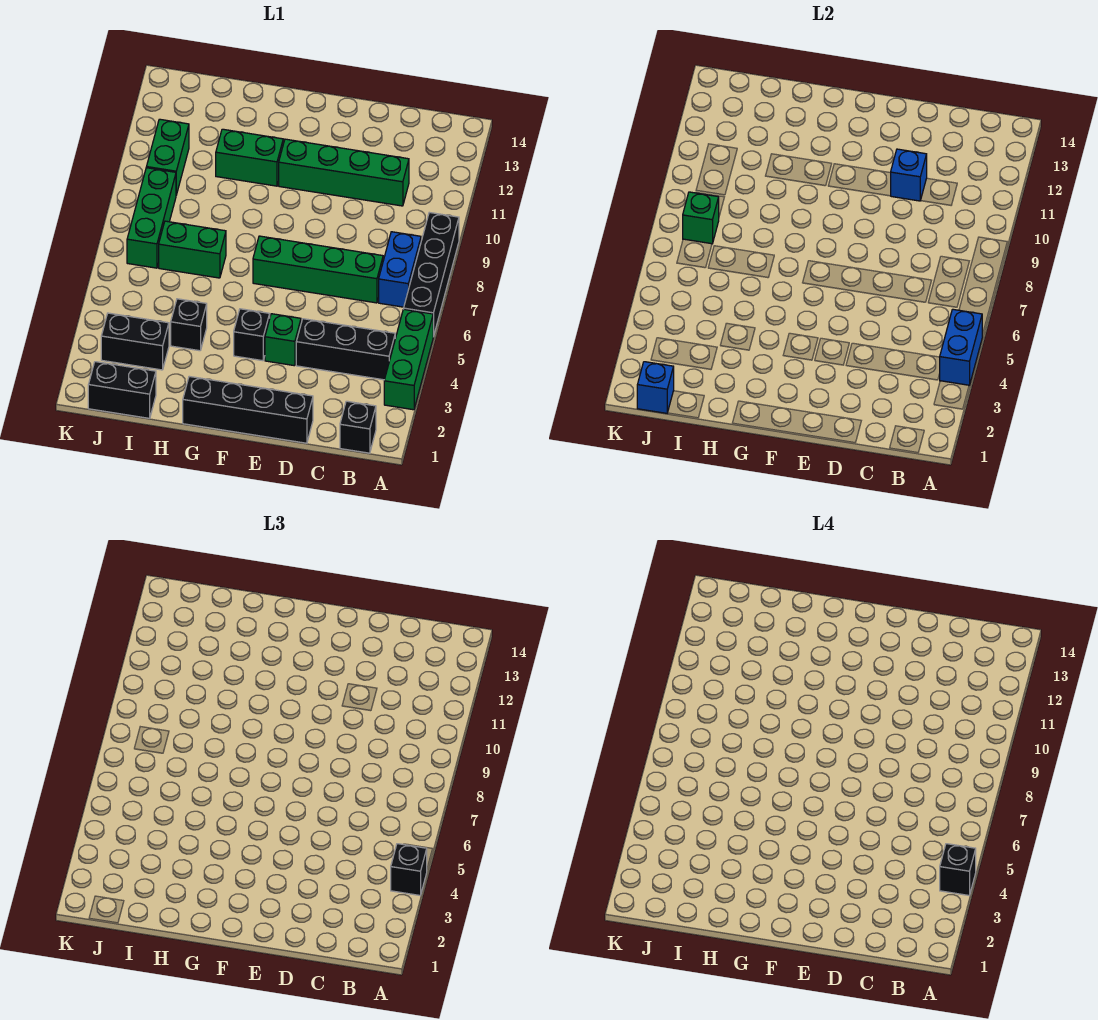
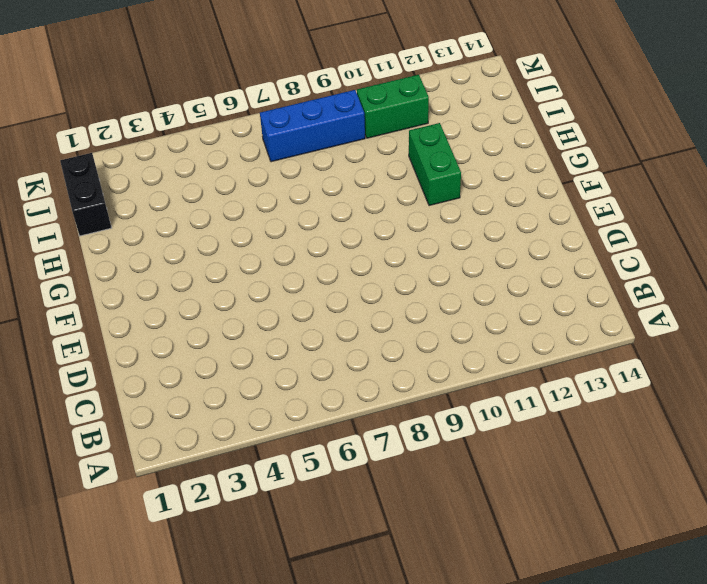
blue 1x3 brick [260,90,365,162] -> green 1x3 brick [127,168,176,268]
none -> green 1x3 brick [384,309,433,410]
none -> black 1x4 brick [404,212,459,337]
none -> black 1x1 brick [340,401,376,453]

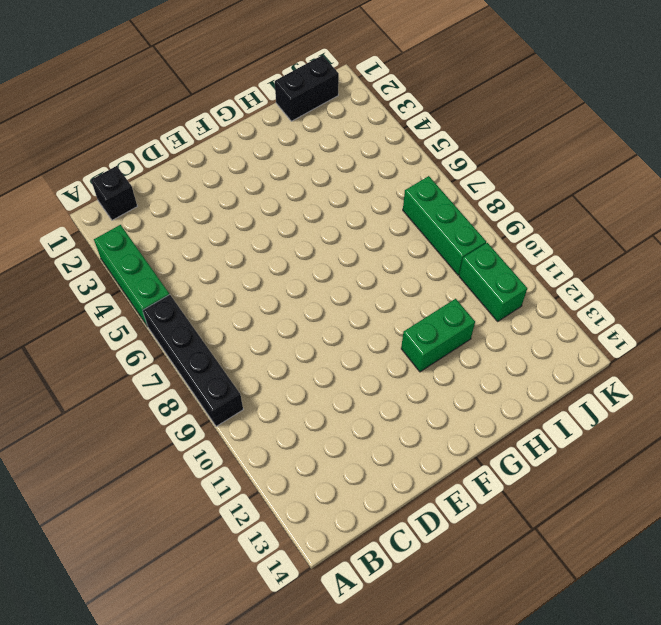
none -> black 1x3 brick [296,319,395,380]
none -> blue 1x2 brick [379,232,421,307]
none -> green 1x4 brick [253,236,383,303]

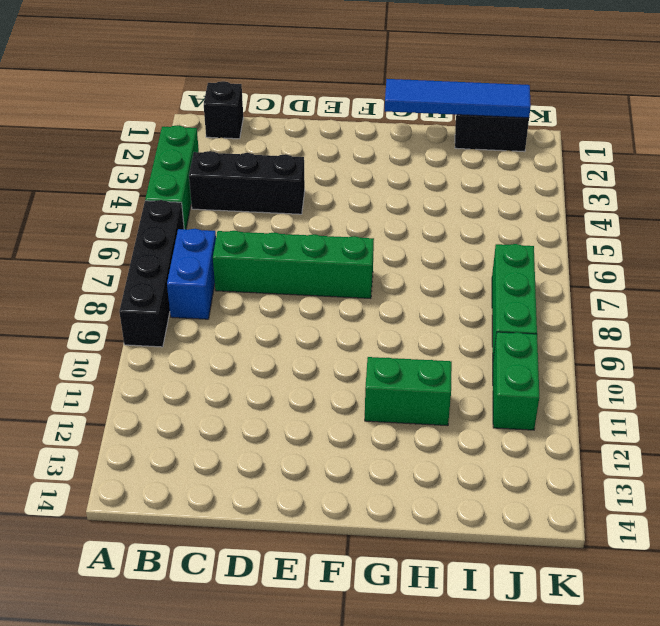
blue 1x4 tile [385,79,531,118] -> blue 1x1 brick [637,362,674,413]
none -> green 1x4 brick [279,139,409,206]
none -> black 1x4 brick [183,376,313,443]
none -> green 1x1 brick [265,314,301,366]

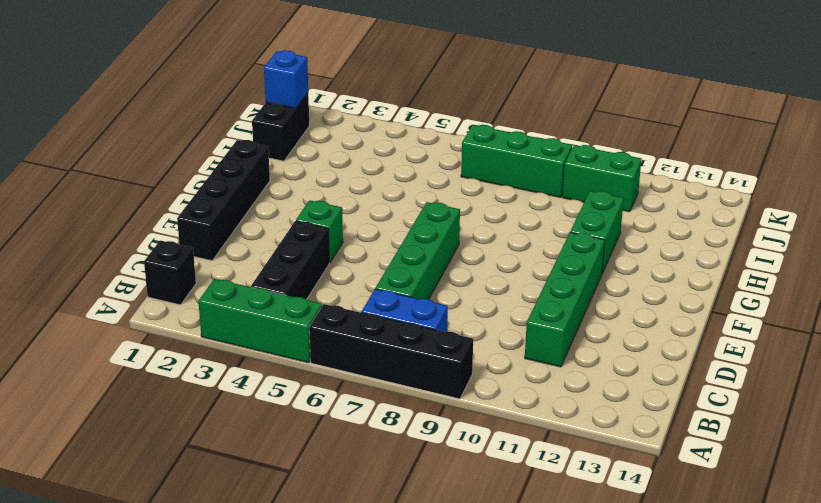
none -> black 1x1 brick [234,309,270,361]
none -> black 1x1 brick [171,299,207,351]
none -> green 1x2 brick [159,221,226,278]

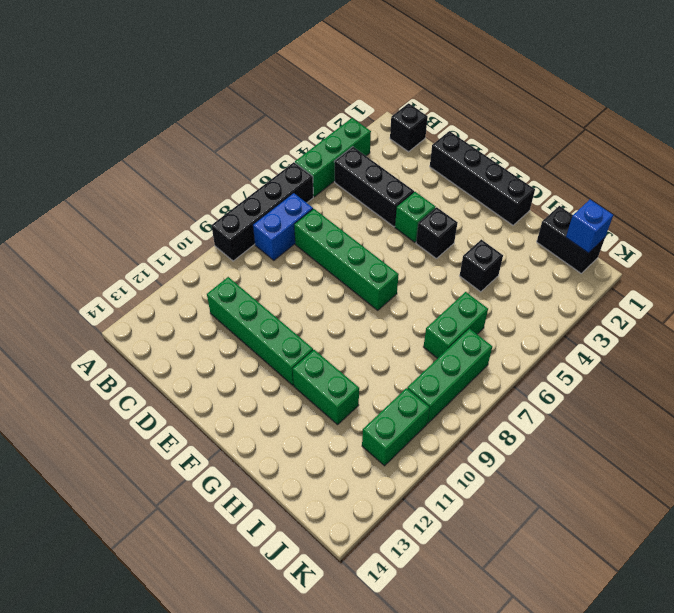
green 1x2 brick [424,292,488,358] -> green 1x2 brick turned to [159,221,226,278]
none -> black 1x2 brick [101,313,169,370]
none -> blue 1x2 brick [940,309,982,385]
none -> blue 1x1 brick [891,149,927,201]

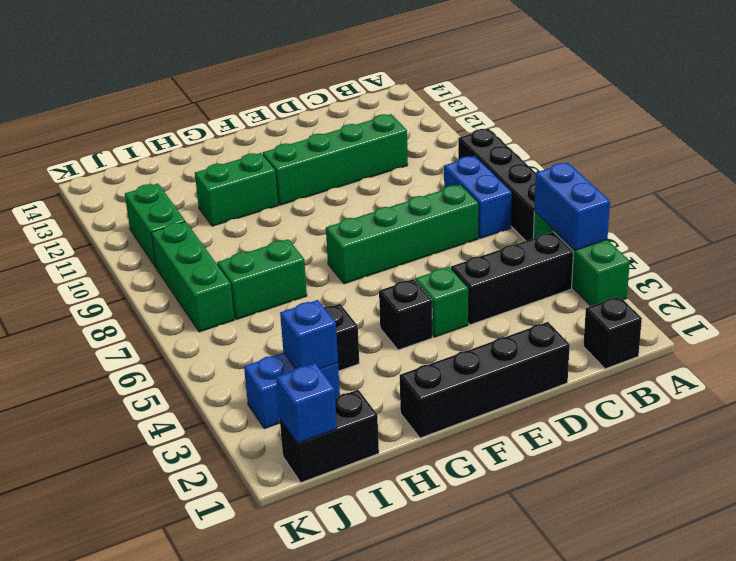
blue 1x2 brick [244,353,340,429] -> black 1x2 brick [101,313,169,370]
blue 1x1 brick [280,300,338,369] -> blue 1x1 brick moved to [891,149,927,201]
none -> green 1x1 brick [683,192,719,244]
none -> black 1x1 brick [391,844,427,895]
none -> black 1x1 brick [940,844,976,895]

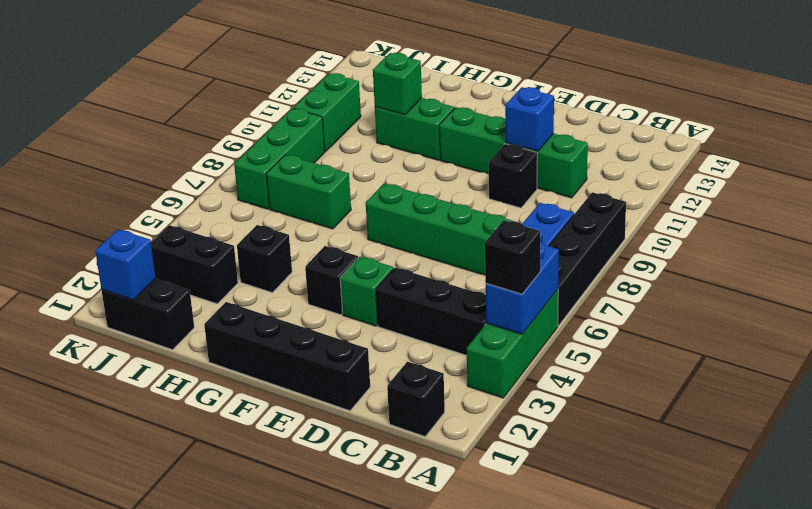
black 1x1 brick [489,144,537,208] -> black 1x1 brick moved to [940,844,976,895]
green 1x1 brick [373,53,422,115] -> green 1x1 brick moved to [683,192,719,244]

